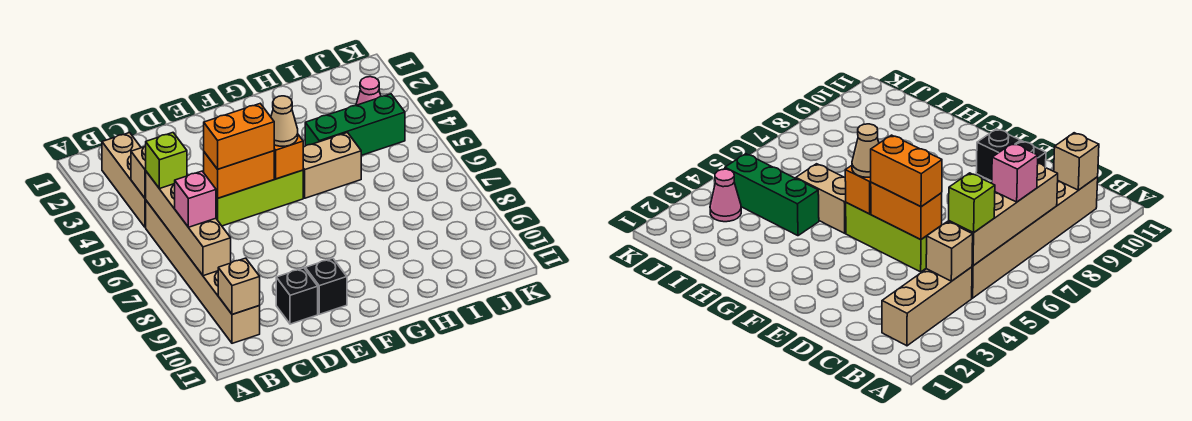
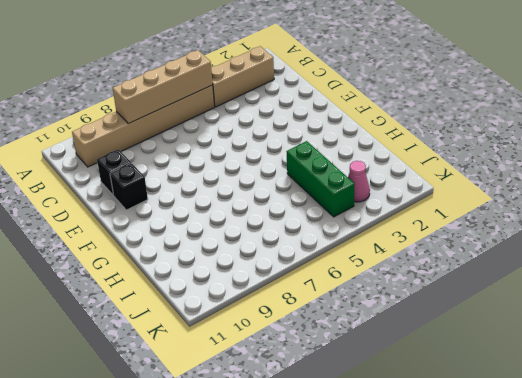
none -> lime 1x3 brick [216,170,303,226]
none -> tan 1x2 brick [303,133,361,198]
none -> tan 1x1 brick [131,146,146,198]

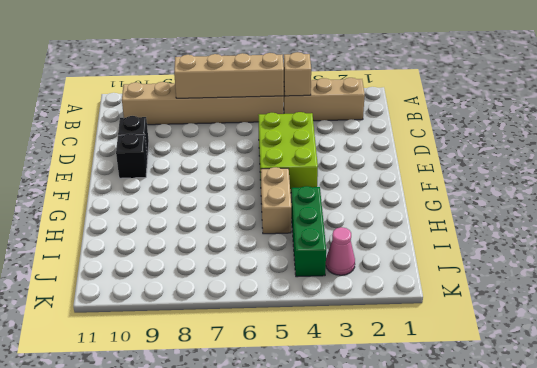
lime 2x3 brick [259,112,318,193] -> lime 1x3 brick [216,170,303,226]
none -> tan 1x1 brick [218,258,260,314]
none -> orange 1x2 brick [204,151,274,198]
none -> orange 1x1 brick [274,135,303,179]

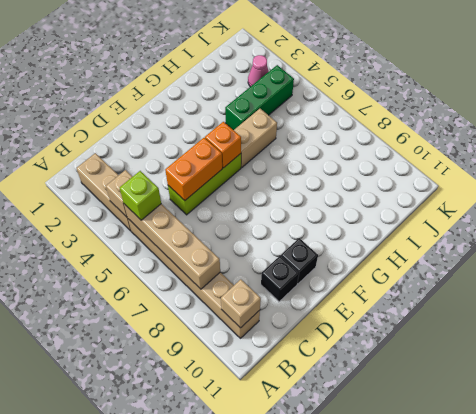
none -> pink 1x1 brick [175,171,216,227]
none -> orange 1x2 brick [204,104,274,169]
none -> tan 1x1 cone [271,96,298,146]

